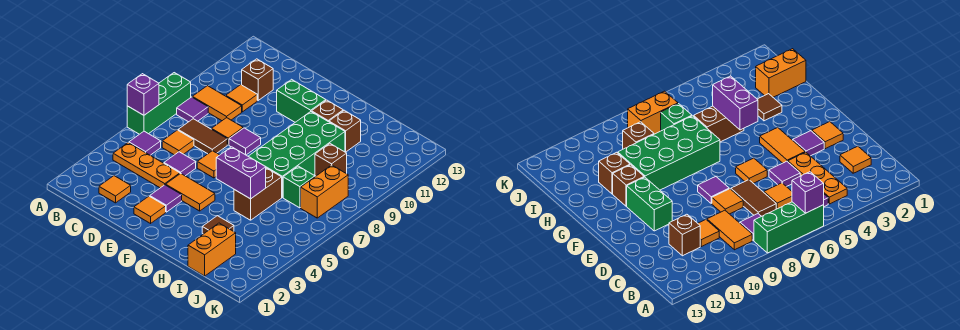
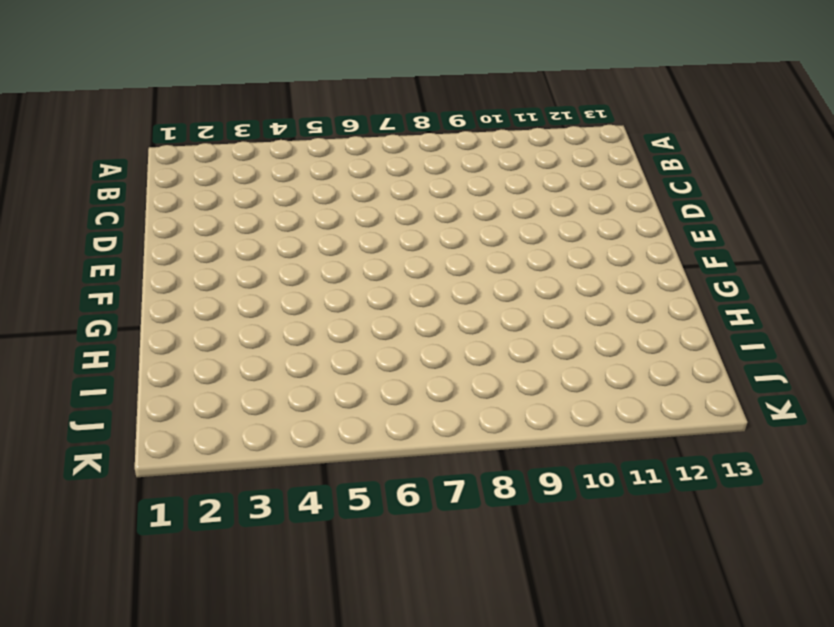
none -> green 1x3 brick [127,73,191,134]
none -> orange 1x3 plate [113,143,180,188]
none -> purple 1x1 tile [129,131,161,155]

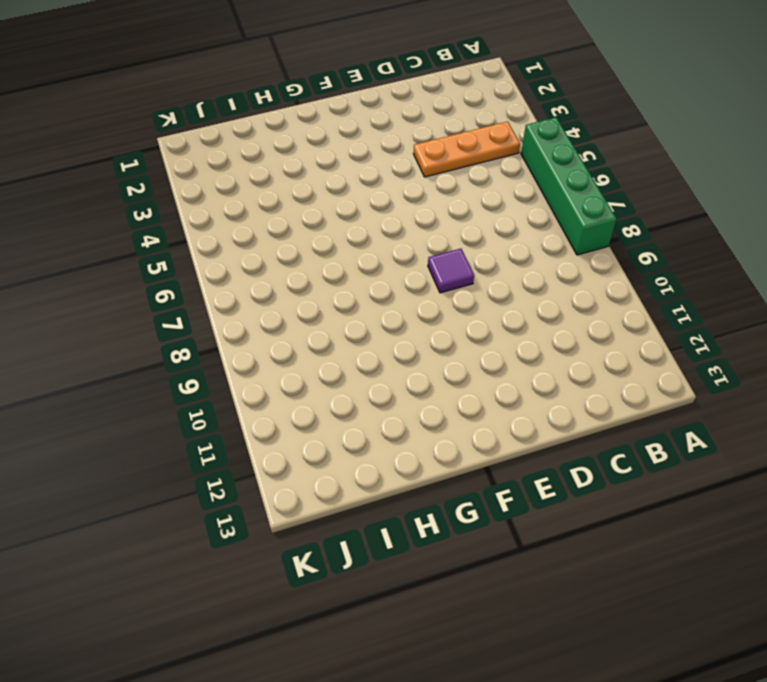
green 1x4 brick [521,117,617,255] -> green 1x3 brick [127,73,191,134]
none -> purple 1x1 tile [129,131,161,155]
none -> purple 1x1 tile [177,97,208,122]
none -> orange 1x2 tile [192,86,242,121]

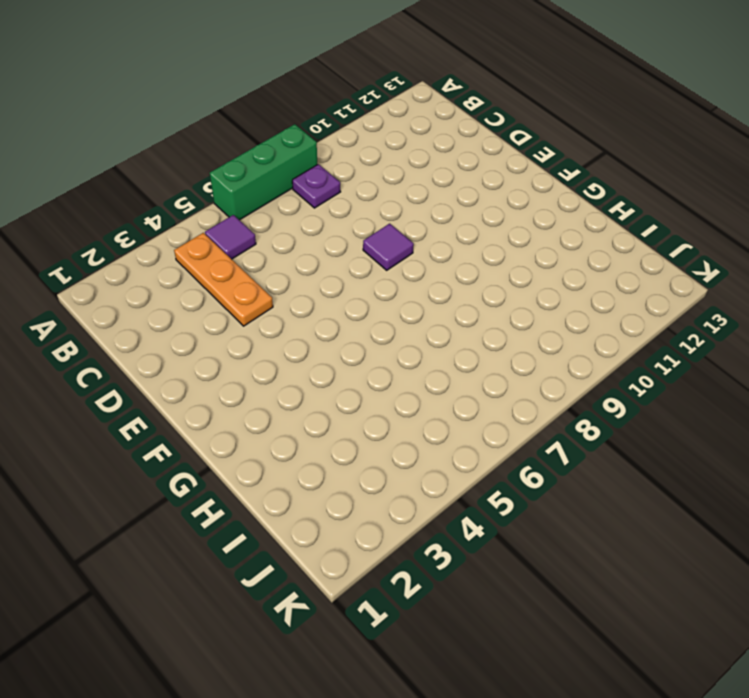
purple 1x1 plate [292,164,340,208] -> purple 1x1 tile [177,97,208,122]
none -> orange 1x2 tile [192,86,242,121]
none -> orange 1x1 tile [99,176,131,203]
none -> orange 1x1 tile [162,130,194,155]

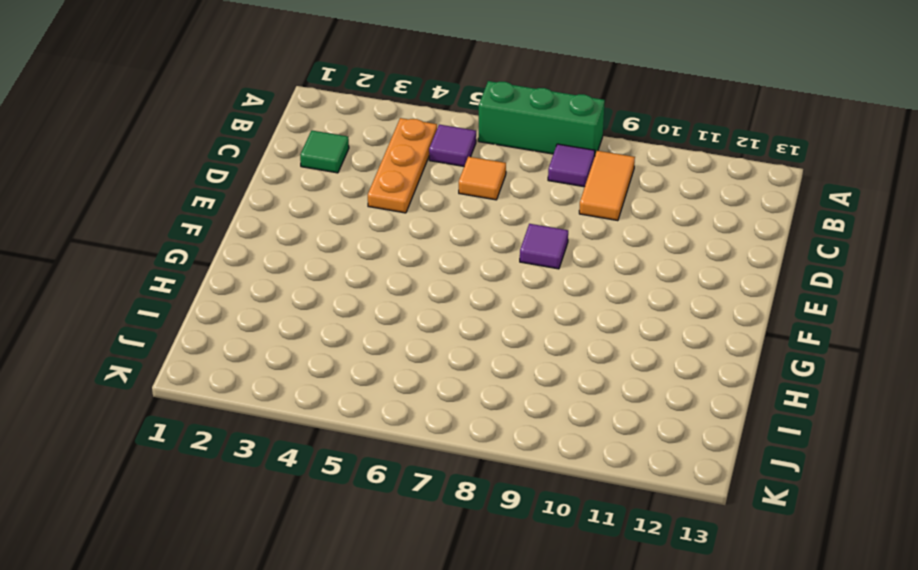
green 1x1 tile [300,131,349,173] -> orange 1x1 tile [99,176,131,203]
none -> brown 1x2 tile [178,119,227,154]
none -> orange 1x1 tile [226,85,257,112]
none -> brown 1x1 brick [242,59,273,100]

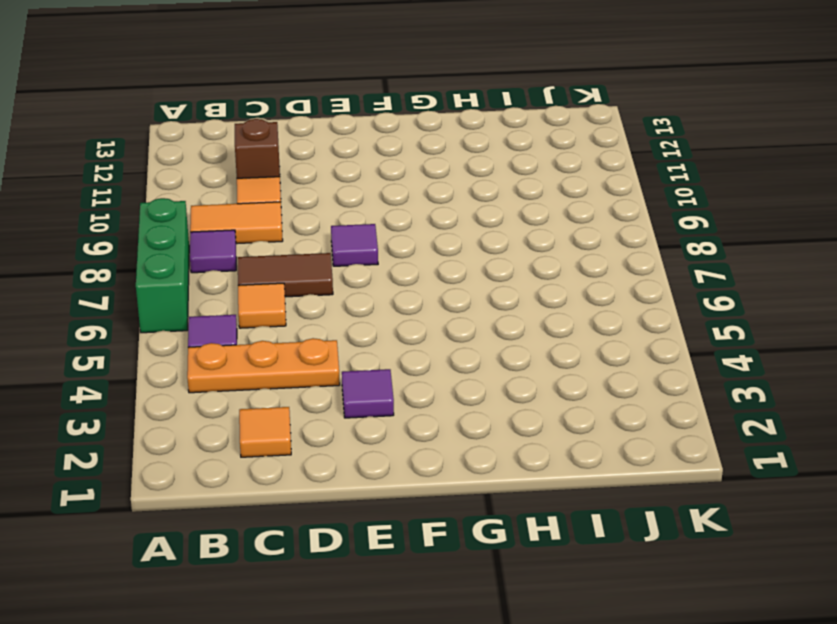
none -> purple 1x1 tile [164,152,196,176]
none -> orange 1x1 tile [212,118,243,145]
none -> orange 1x1 tile [134,196,166,223]

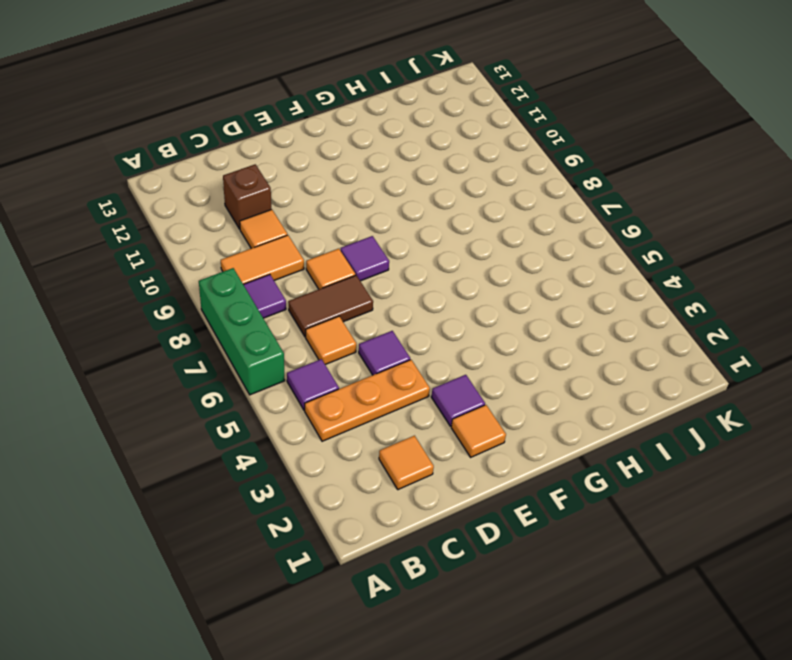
none -> orange 1x2 tile [166,174,215,211]
none -> orange 1x1 tile [197,151,219,178]
none -> green 1x2 brick [277,79,326,122]

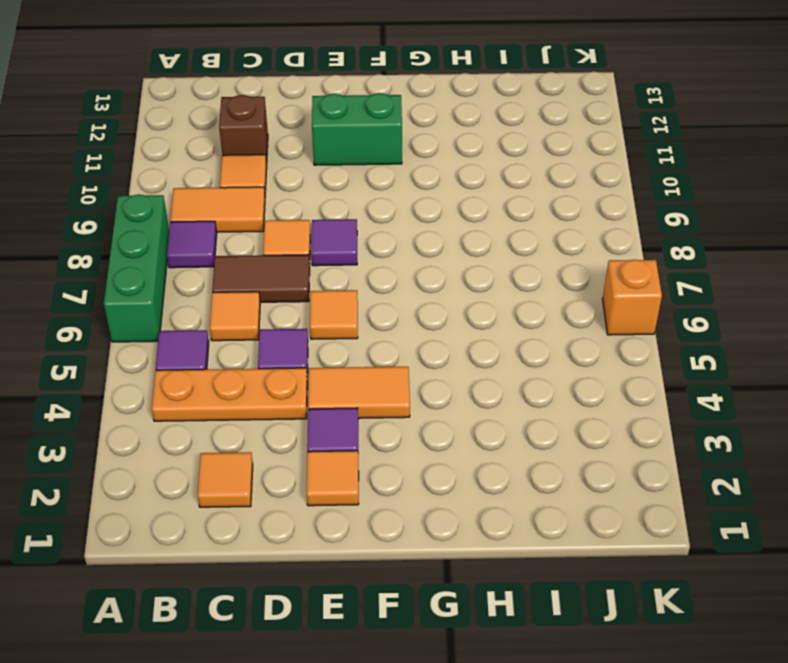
orange 1x1 brick [603,260,662,335] -> none
none -> green 2x4 brick [248,112,345,197]
none -> brown 1x1 brick [312,100,343,122]
none -> brown 1x1 tile [202,216,234,234]

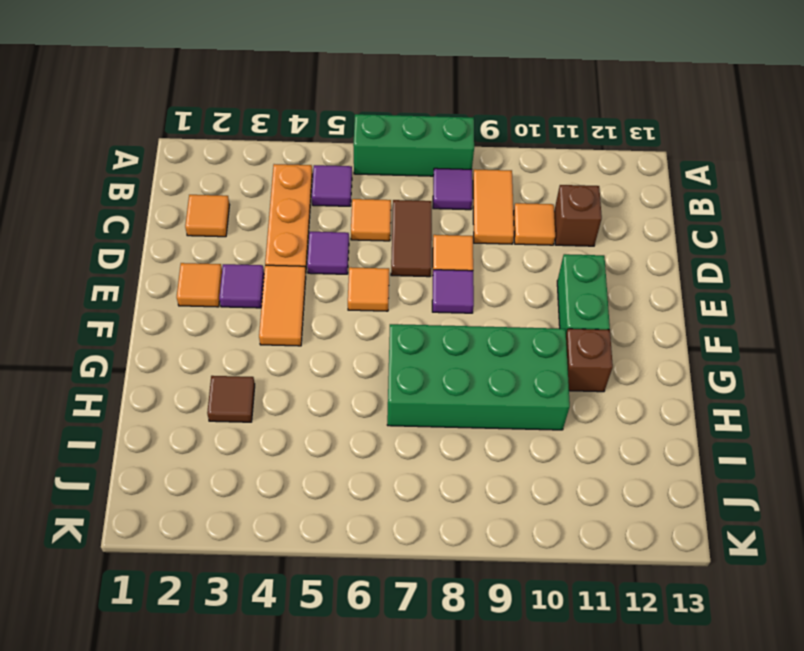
none -> brown 1x2 brick [234,168,282,220]
none -> brown 1x1 brick [329,110,361,152]
none -> orange 1x2 brick [188,223,236,276]

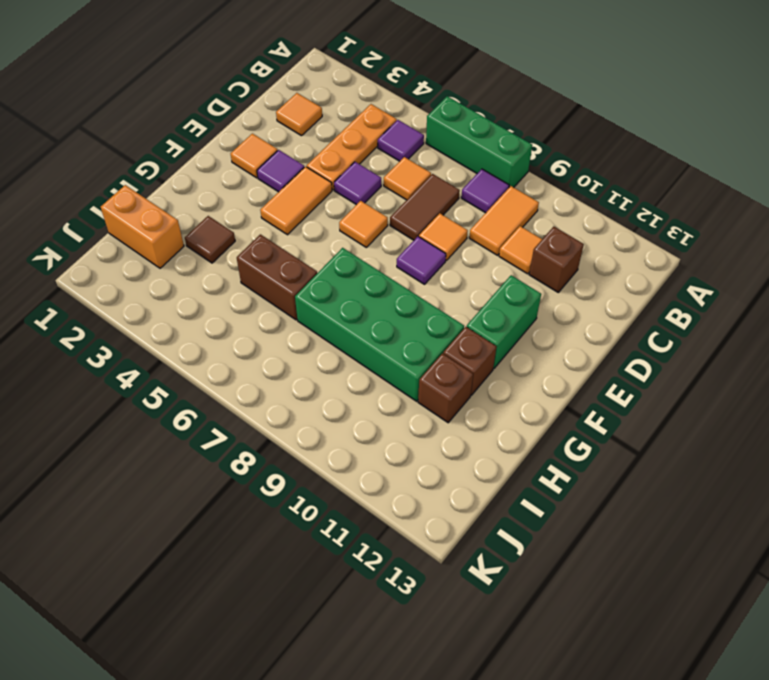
none -> green 1x1 brick [283,166,315,208]
none -> brown 1x1 brick [315,144,347,176]
none -> orange 1x2 brick [301,165,348,218]

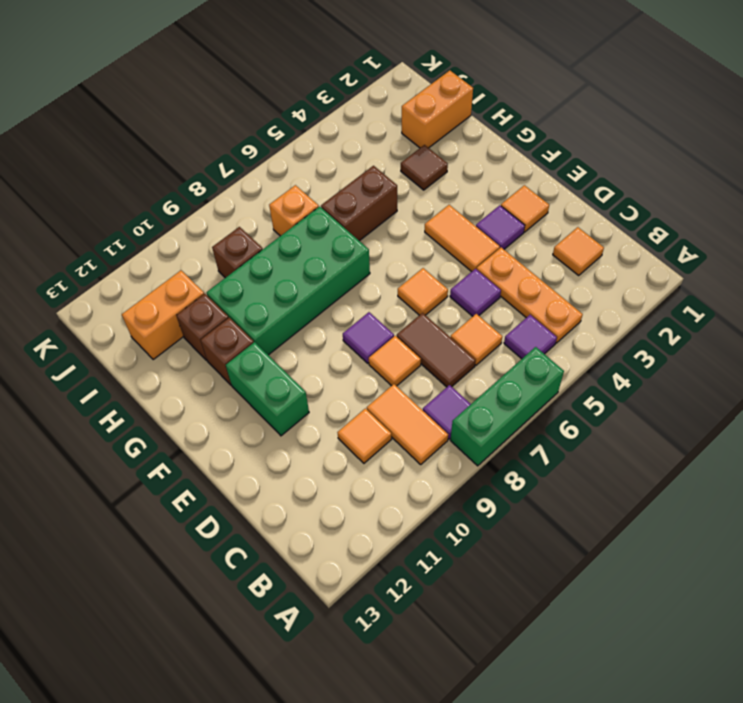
orange 1x1 brick [269,185,319,236] -> green 1x1 brick [283,166,315,208]
orange 1x2 brick [122,270,204,360] -> orange 1x2 brick moved to [301,165,348,218]
none -> brown 1x1 brick [242,59,273,100]
none -> purple 1x1 brick [127,74,159,115]
none -> purple 1x2 brick [216,147,266,199]

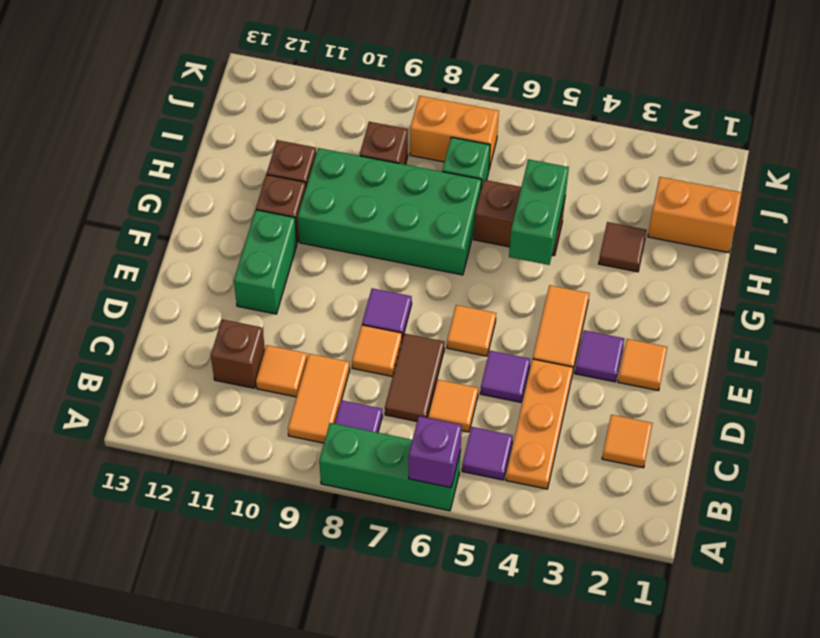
green 1x2 brick [509,159,569,265] -> purple 1x2 brick [216,147,266,199]

